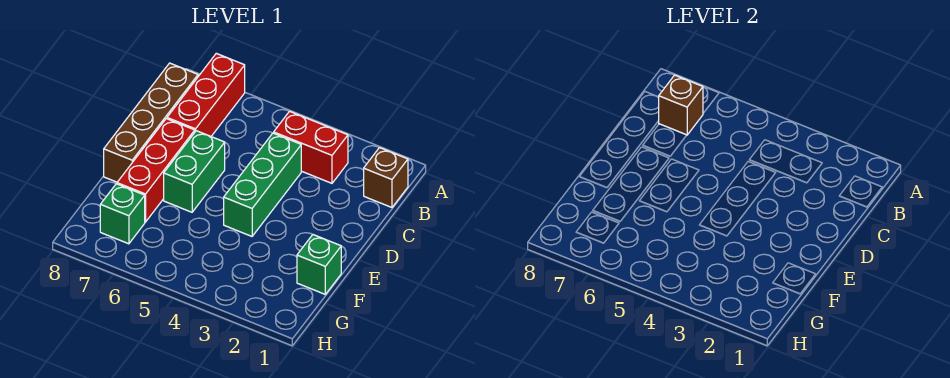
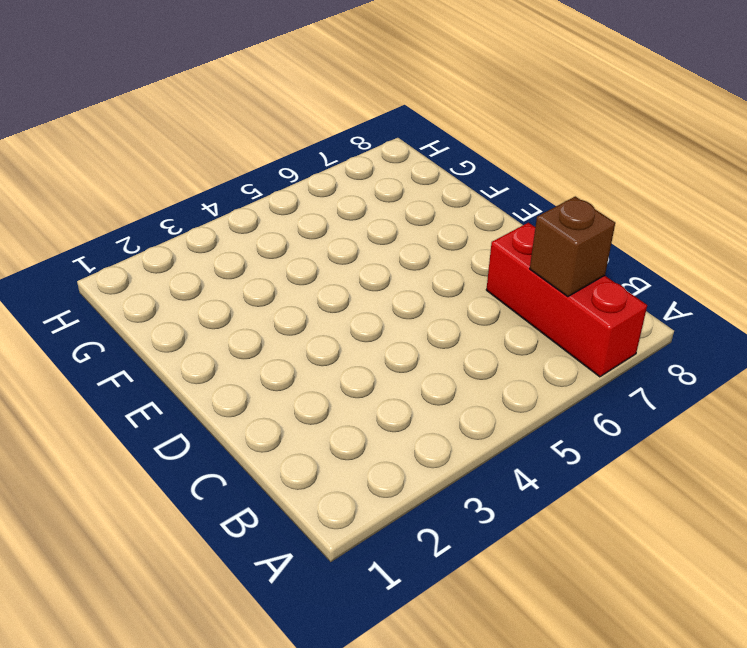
none -> brown 1x1 brick [364,148,408,207]
none -> red 1x2 brick [274,111,348,183]

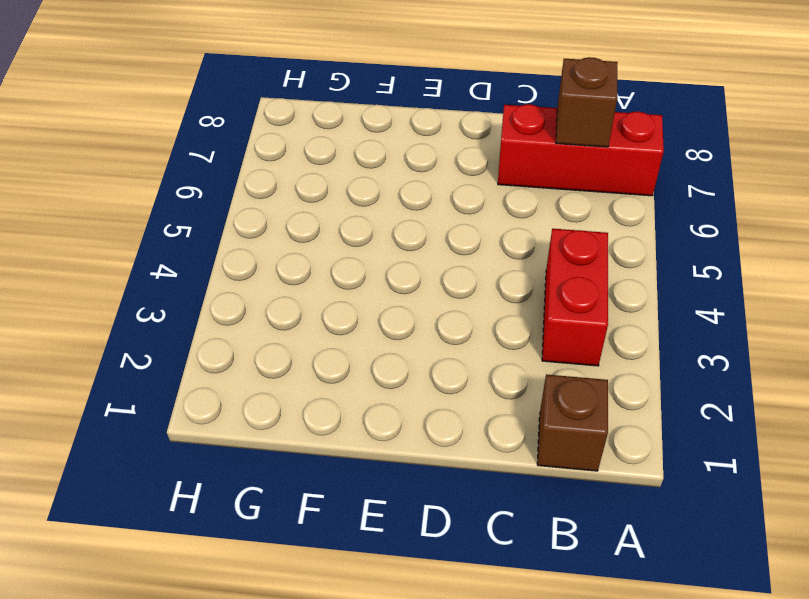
none -> brown 1x4 brick [104,63,198,182]
none -> green 1x3 brick [224,133,301,236]

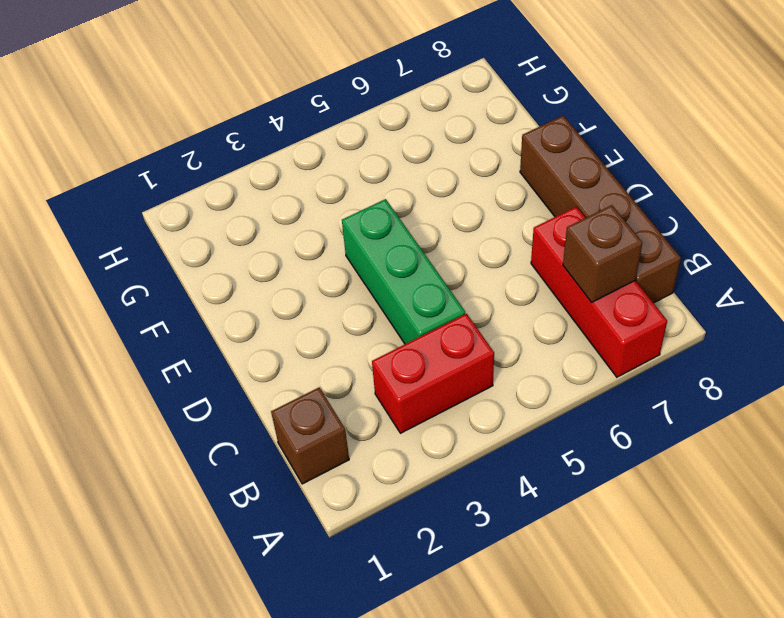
none -> green 1x2 brick [164,131,225,212]
none -> red 1x3 brick [117,119,195,222]

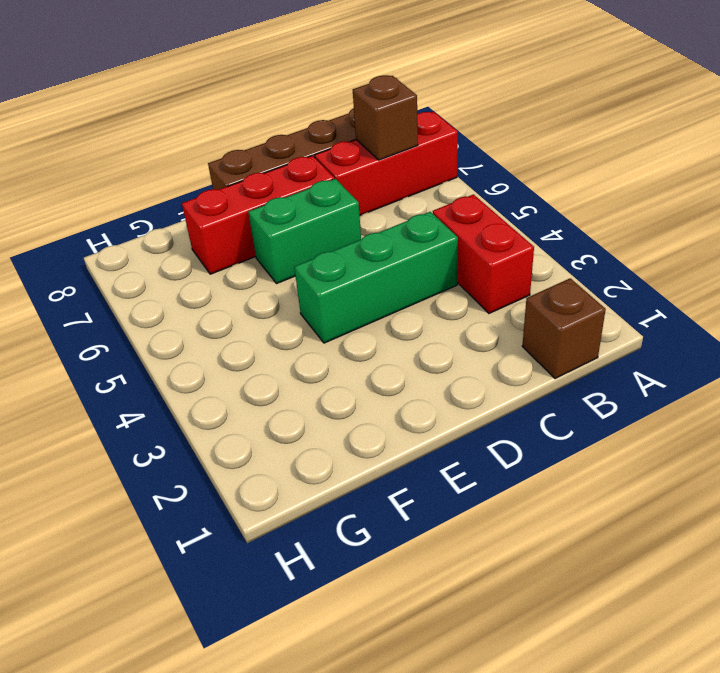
none -> green 1x1 brick [297,235,341,294]
none -> green 1x1 brick [100,184,145,244]

